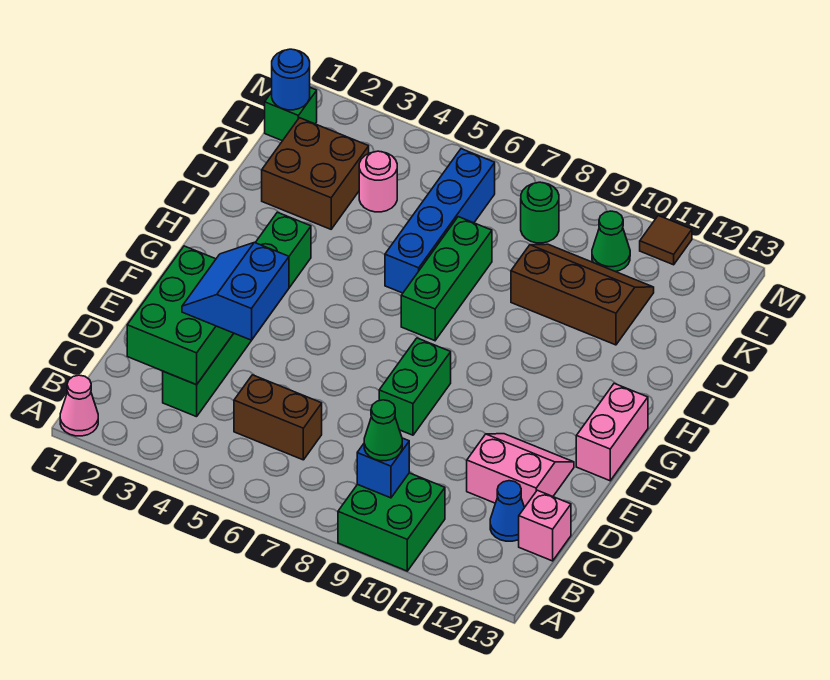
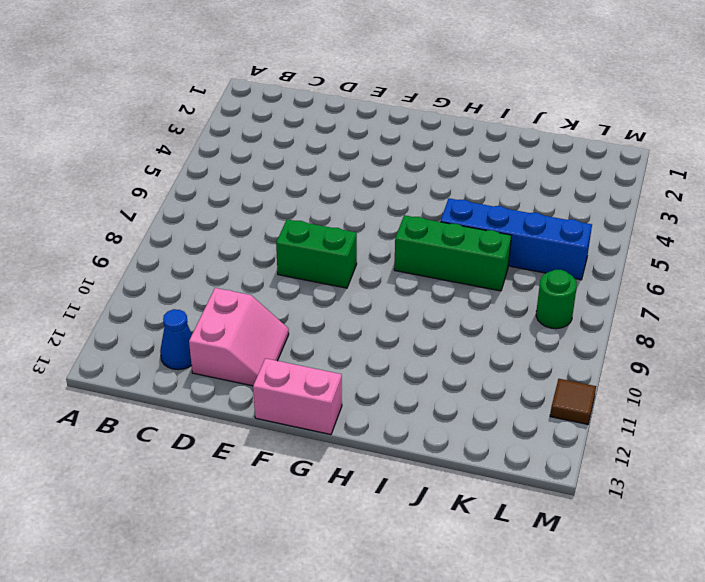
none -> pink 1x1 cone [60,375,98,436]
none -> green 2x2 brick [338,473,445,571]
none -> green 1x6 brick [163,212,311,417]

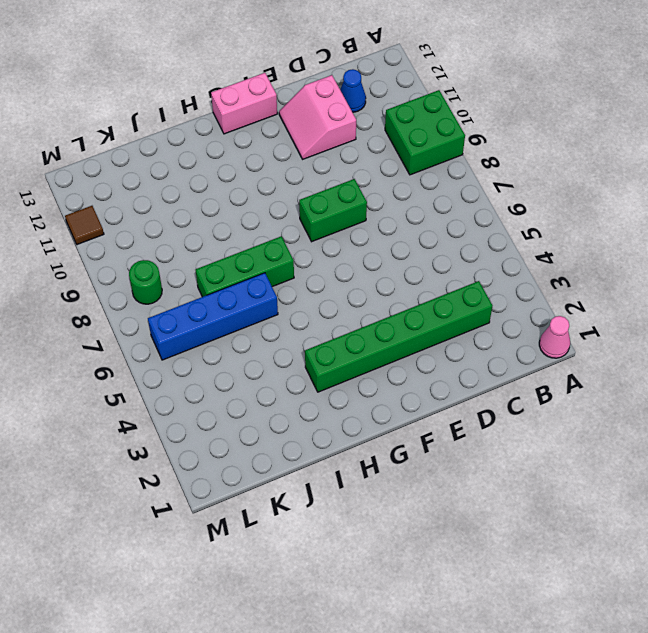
none -> brown 1x2 brick [234,375,322,460]
none -> pink 1x1 brick [519,490,571,561]
none -> brown 2x2 brick [262,118,369,229]

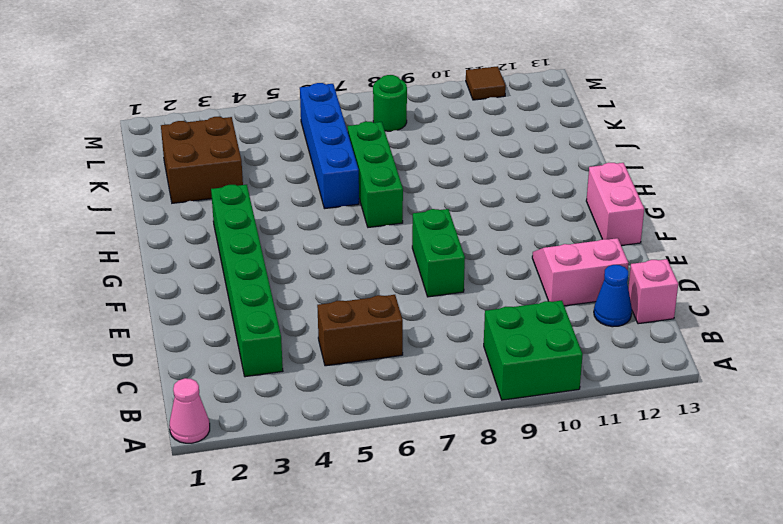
none -> brown 2x3 slope [511,244,654,345]
none -> pink 1x1 round brick [359,151,397,212]
none -> green 1x1 brick [265,88,317,141]

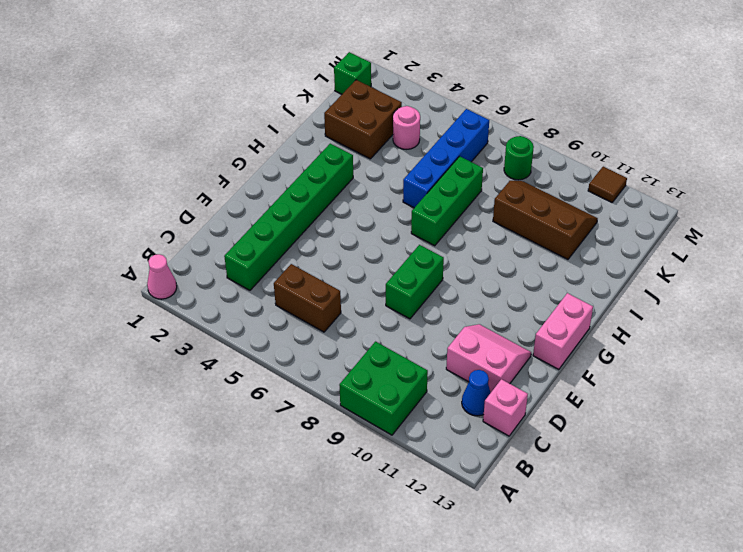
none -> green 1x1 cone [592,211,630,272]
none -> blue 1x1 brick [357,438,409,498]
none -> green 2x3 brick [127,246,234,385]

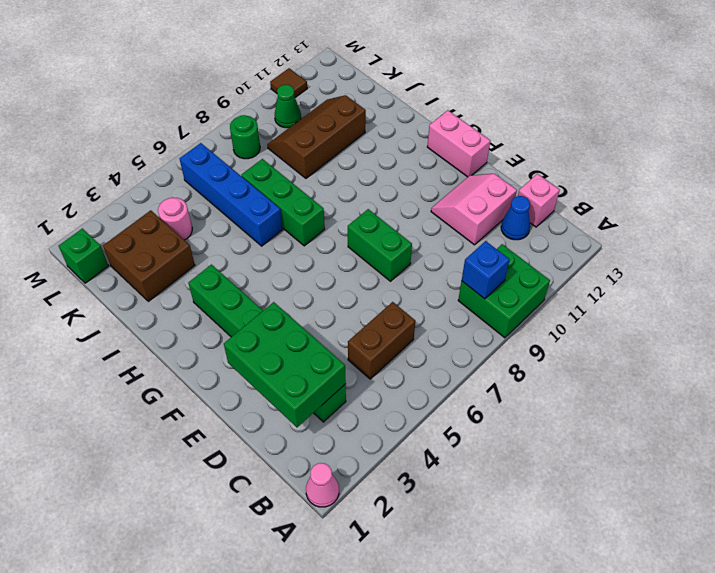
none -> blue 1x1 round brick [272,49,310,110]
none -> green 1x1 cone [364,400,402,461]
none -> blue 2x2 slope [182,242,289,340]

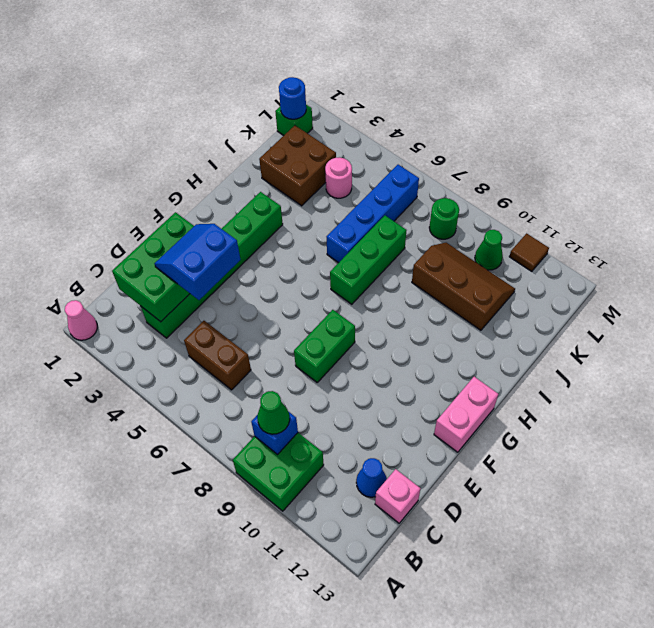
none -> pink 2x2 slope [467,434,574,508]

